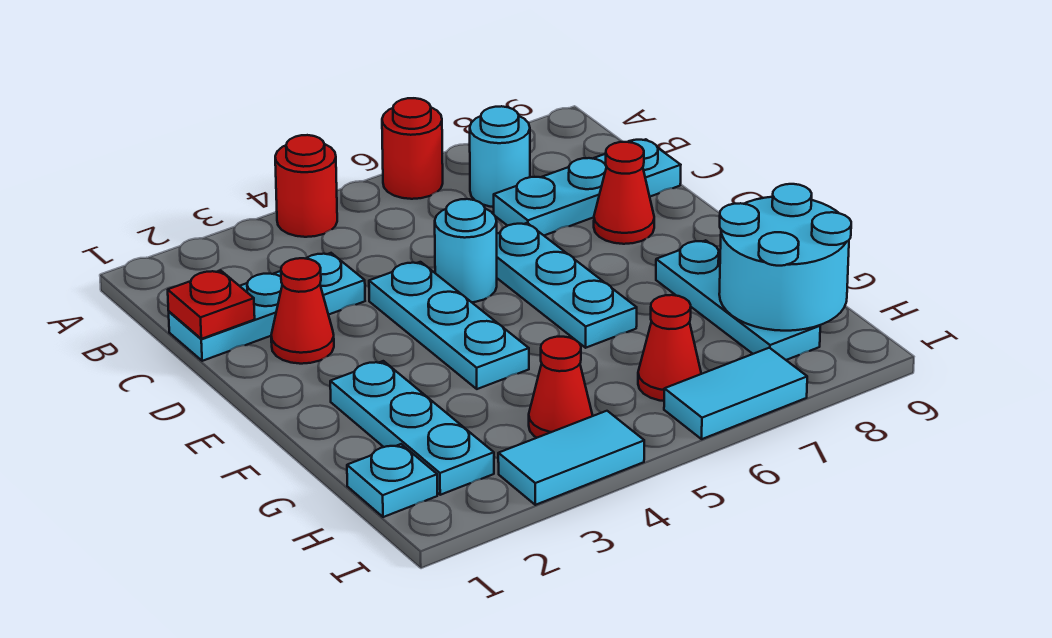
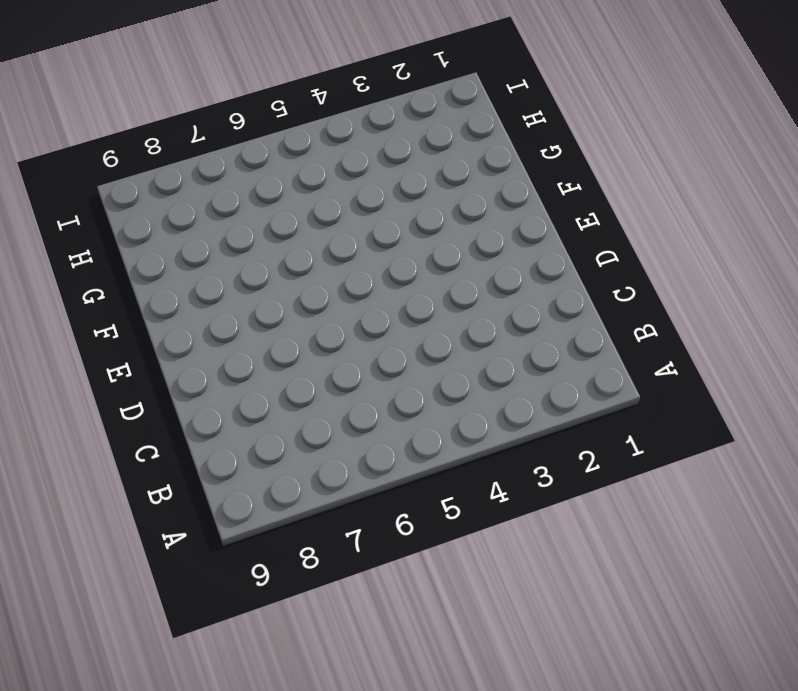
none -> red 1x1 round brick [275,135,337,237]
none -> red 1x1 round brick [382,98,443,199]
none -> cyan 1x1 round brick [470,106,530,207]

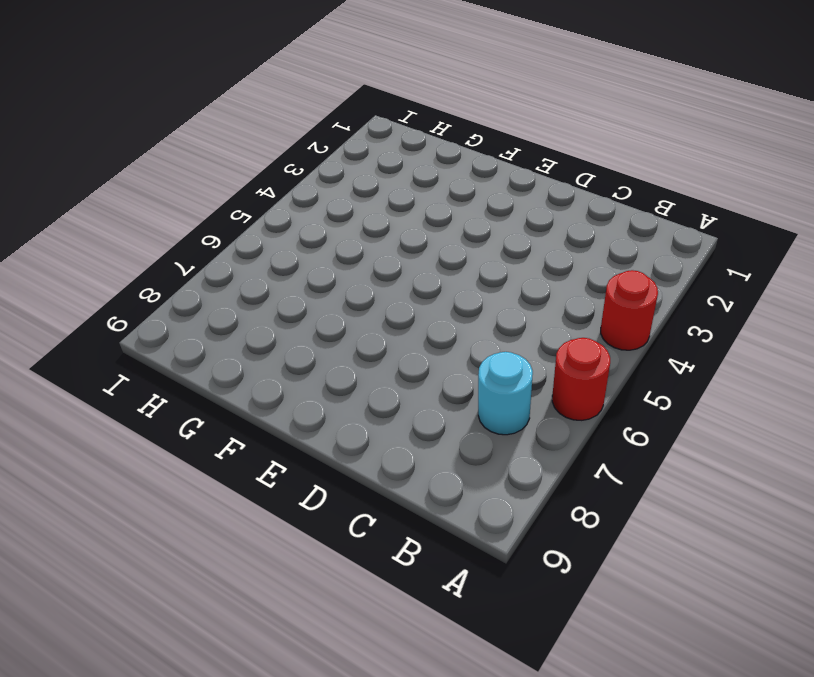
none -> cyan 1x3 plate [169,253,365,361]
none -> cyan 1x3 plate [494,139,681,235]
none -> red 1x1 cone [271,258,334,364]

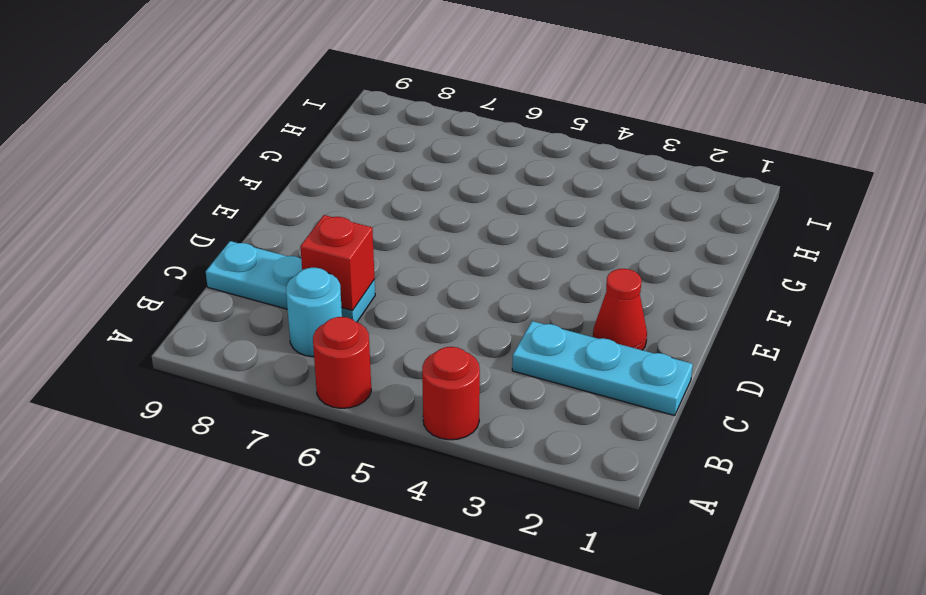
red 1x1 brick [300,215,375,311] -> none
none -> cyan 1x3 plate [369,262,529,389]
none -> cyan 1x1 round brick [435,199,497,302]
none -> cyan 1x3 plate [497,223,637,348]

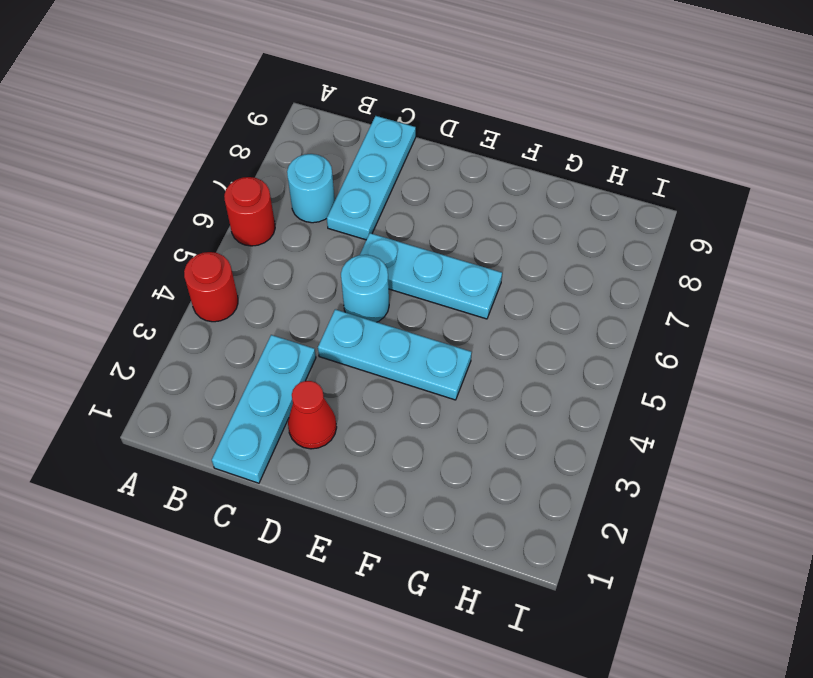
none -> red 1x1 cone [594,142,654,244]
none -> cyan 1x3 plate [330,361,494,495]
none -> cyan 1x3 plate [656,240,820,360]

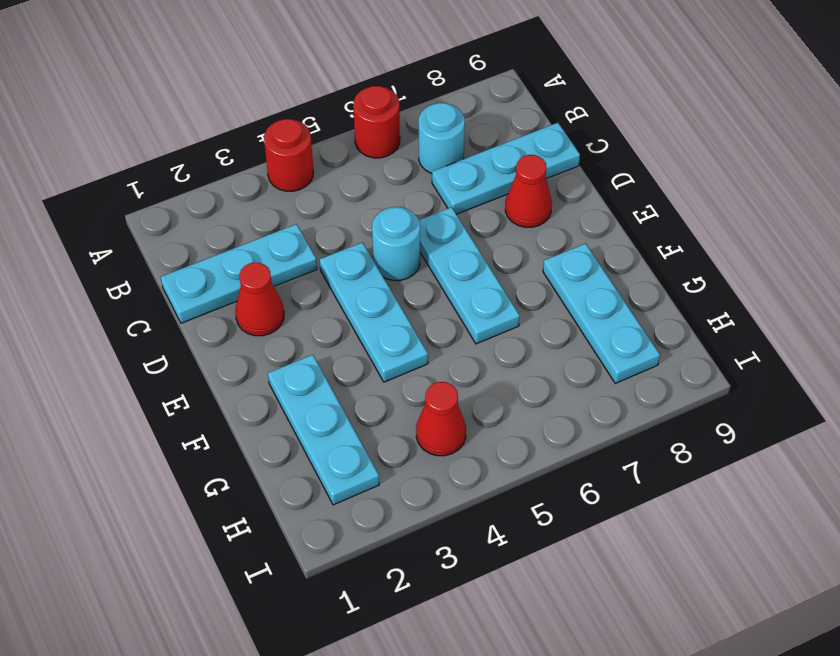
none -> cyan 1x1 plate [347,444,437,517]
none -> red 1x1 cone [638,295,701,401]
none -> cyan 1x2 tile [498,411,644,505]

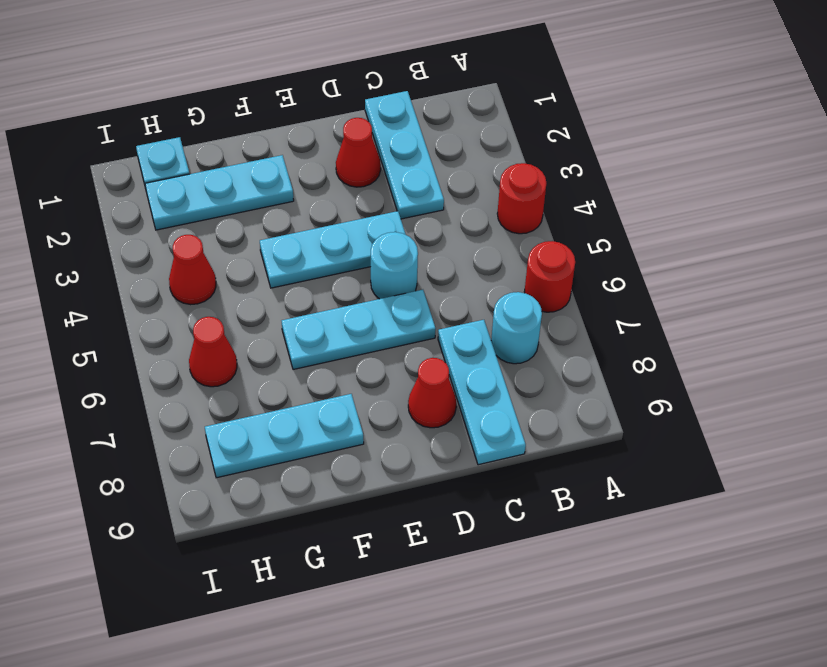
none -> cyan 1x2 tile [498,411,644,505]
none -> cyan 1x2 tile [664,348,807,439]
none -> red 1x1 plate [168,270,255,339]

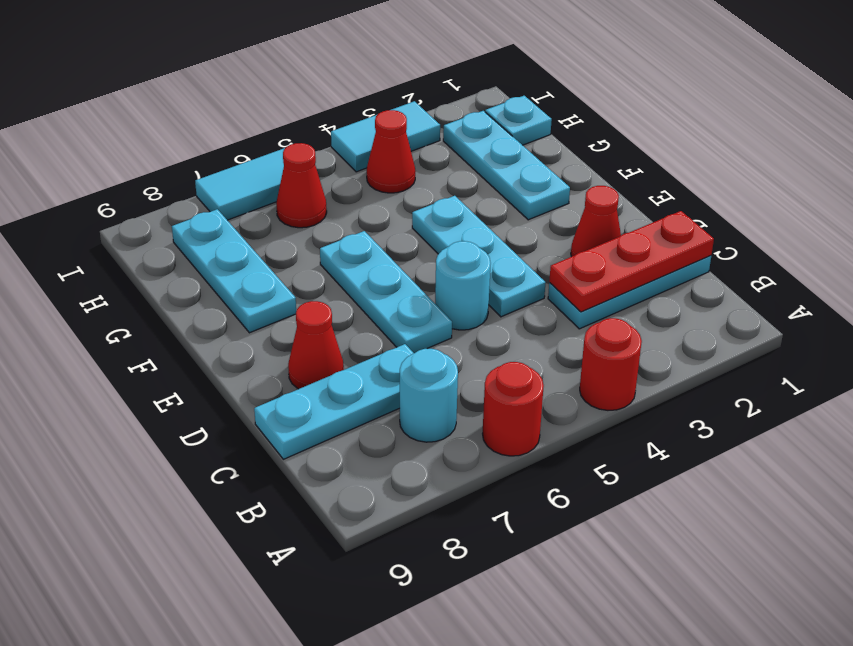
red 1x3 plate [549,211,714,312] -> red 1x1 plate [168,270,255,339]
none -> cyan 2x2 round brick [719,184,851,331]

